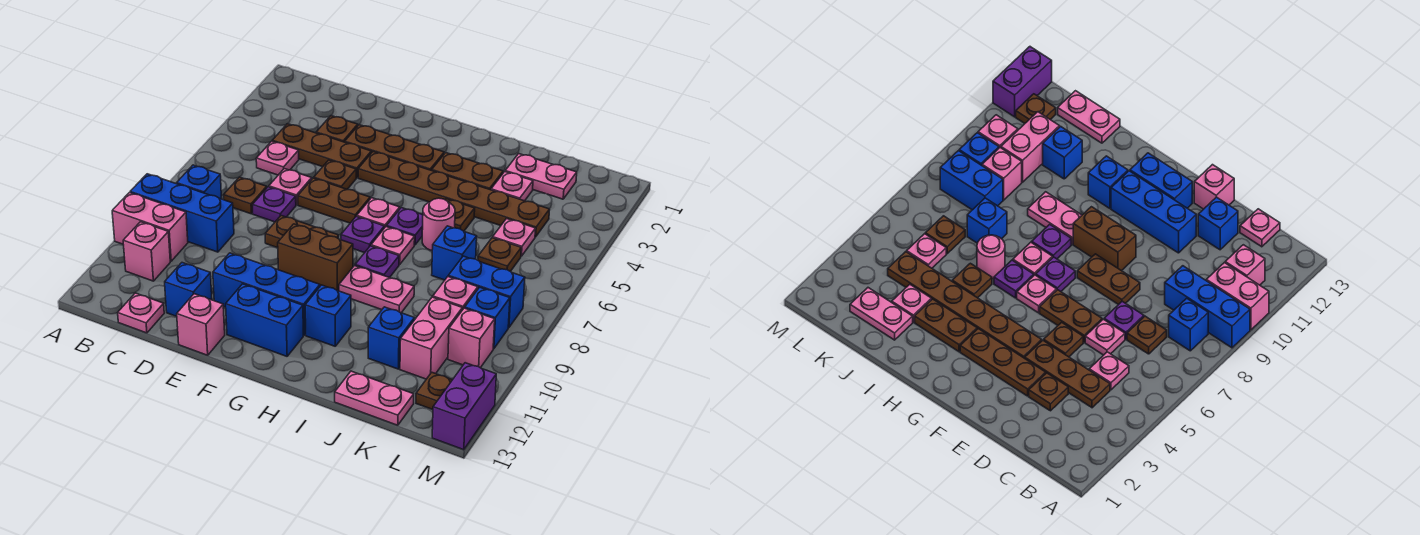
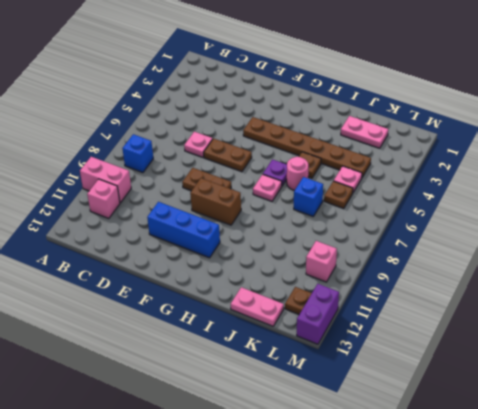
none -> blue 1x3 brick [130,174,234,252]
none -> brown 1x3 plate [272,124,371,178]
none -> pink 1x1 plate [256,141,299,175]
none -> brown 1x1 plate [224,177,267,214]

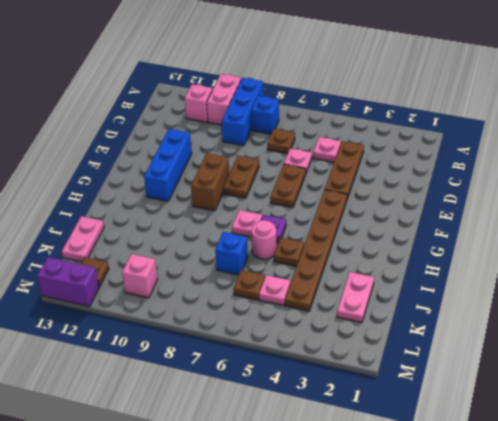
none -> pink 1x1 plate [118,293,164,333]
none -> brown 1x1 plate [316,116,358,142]
none -> purple 1x1 plate [253,187,296,222]
none -> blue 1x1 brick [165,263,212,316]

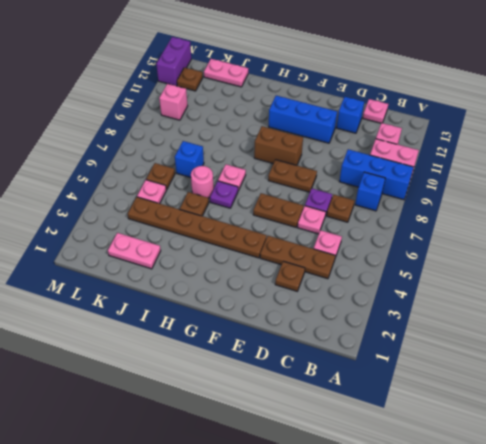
none -> brown 1x3 plate [345,125,444,170]
none -> brown 1x1 plate [314,160,356,189]
none -> pink 1x1 brick [177,294,225,355]
none -> blue 1x2 brick [226,284,303,356]

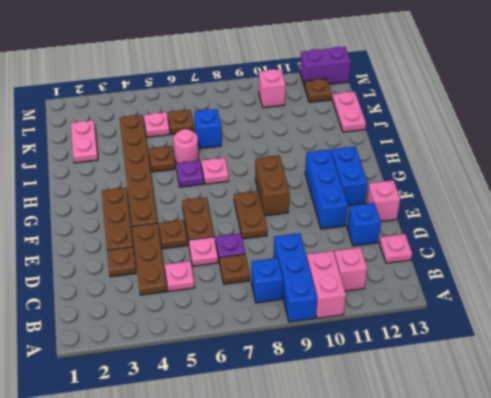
none -> pink 1x1 plate [357,198,400,228]
none -> purple 1x1 plate [341,216,384,253]
none -> brown 1x2 plate [432,153,503,190]
none -> purple 1x1 plate [355,246,399,278]

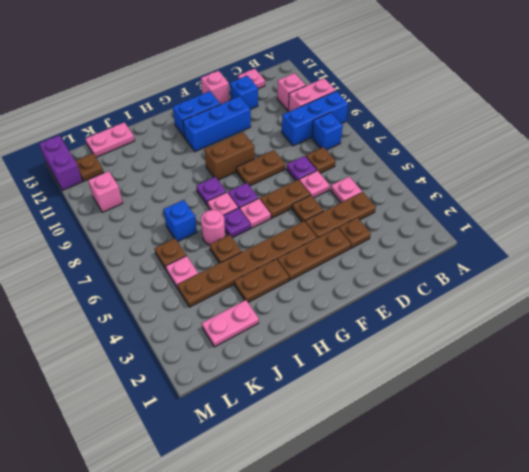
none -> pink 1x2 plate [339,266,414,313]
none -> blue 1x1 brick [305,285,351,346]
none -> pink 1x1 plate [491,172,533,201]
none -> blue 1x1 brick [368,307,414,369]

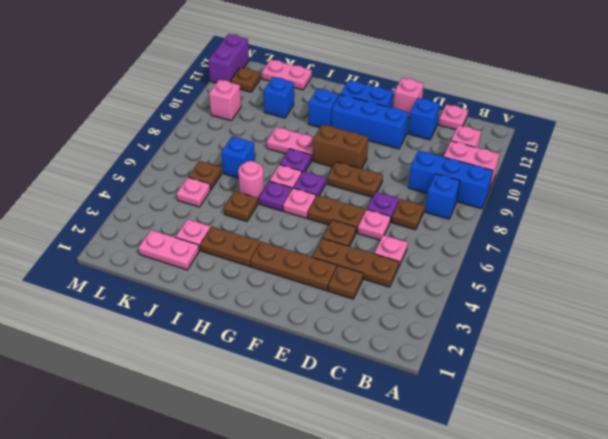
none -> brown 1x6 plate [358,152,550,237]
none -> blue 1x2 brick [448,256,525,328]
none -> pink 1x1 brick [433,277,478,310]
none -> pink 1x2 brick [400,297,462,379]

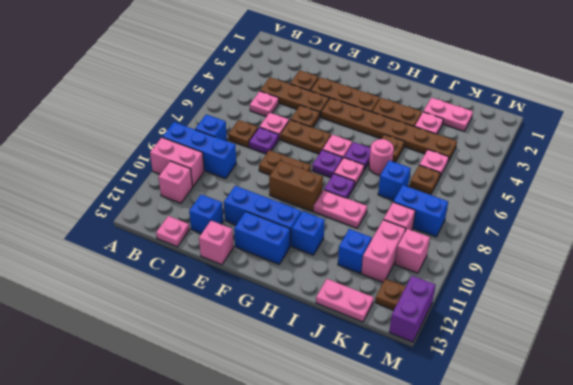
none -> blue 1x1 brick [465,287,510,349]

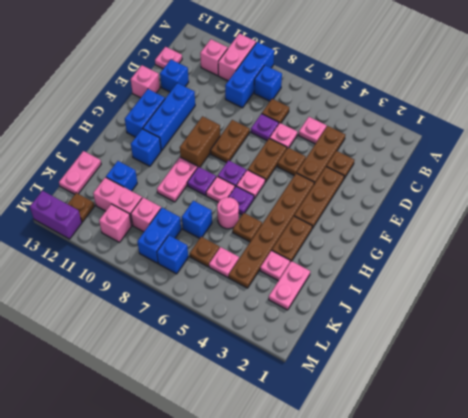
blue 1x1 brick [157,235,188,274] -> blue 1x1 brick moved to [465,287,510,349]

